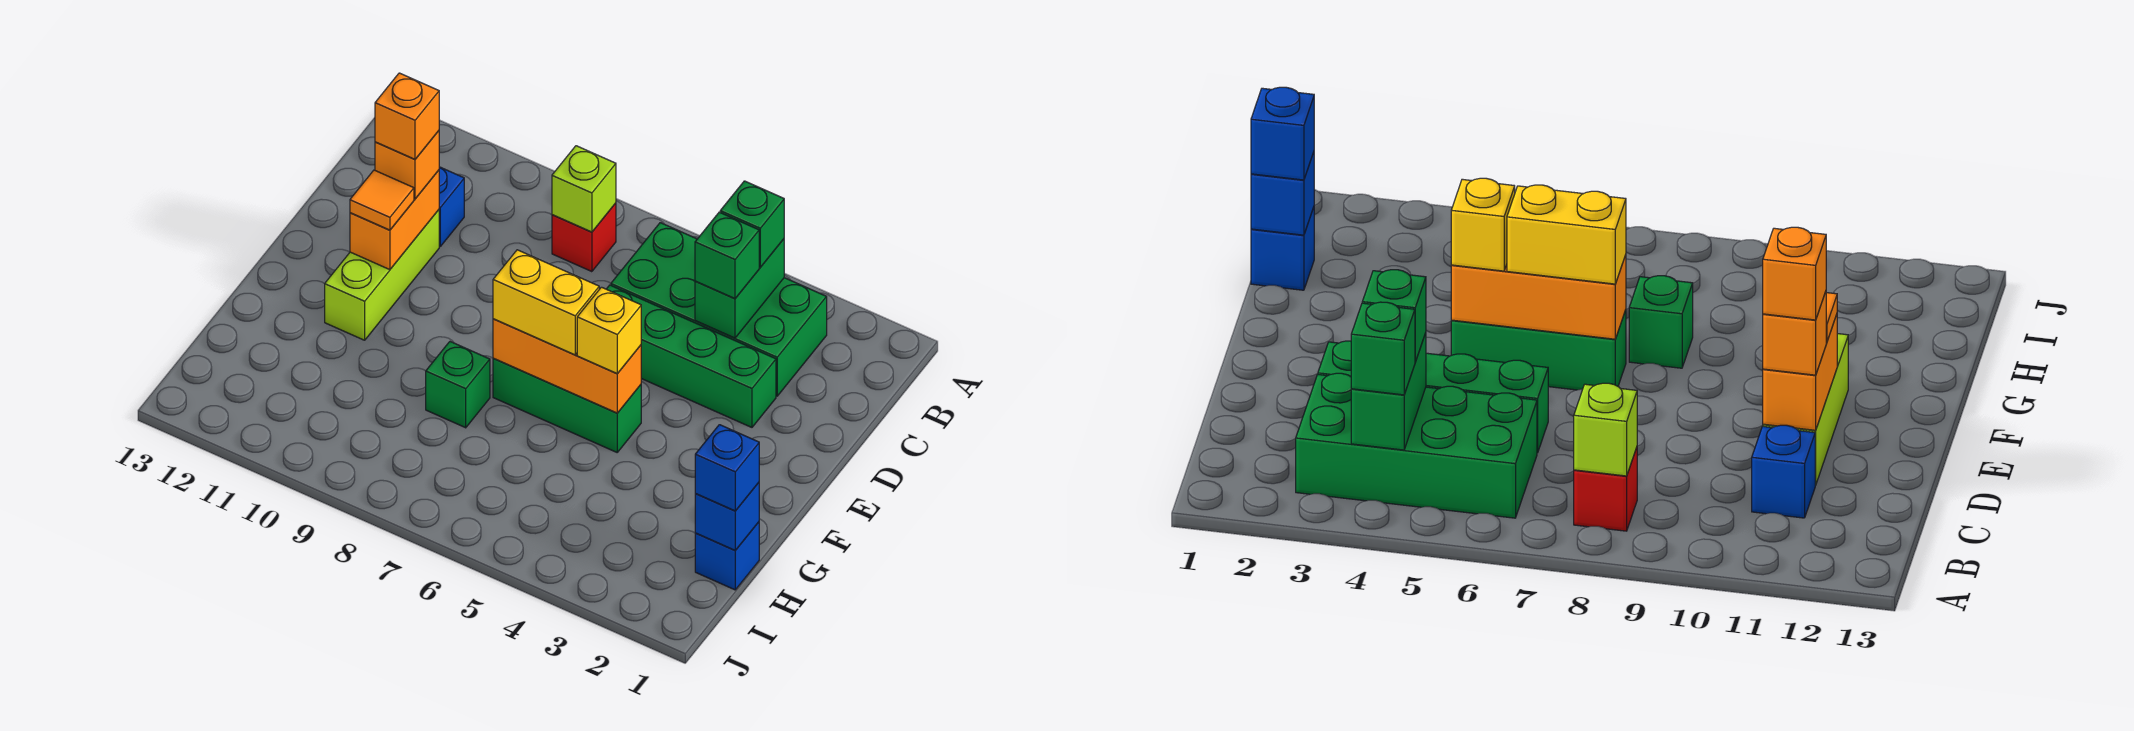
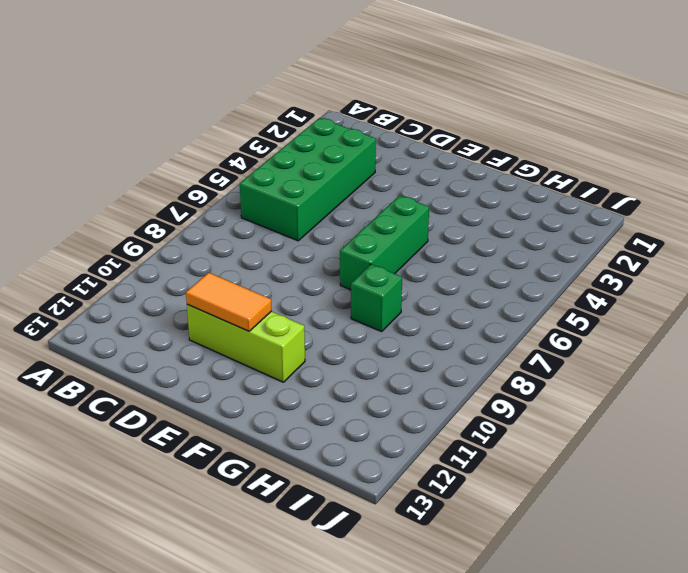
orange 1x2 tile [186,273,272,331] -> orange 1x2 brick [350,170,439,270]
none -> red 1x1 brick [552,203,616,272]
none -> blue 1x1 brick [439,167,464,246]
none -> green 1x4 brick [607,285,776,427]

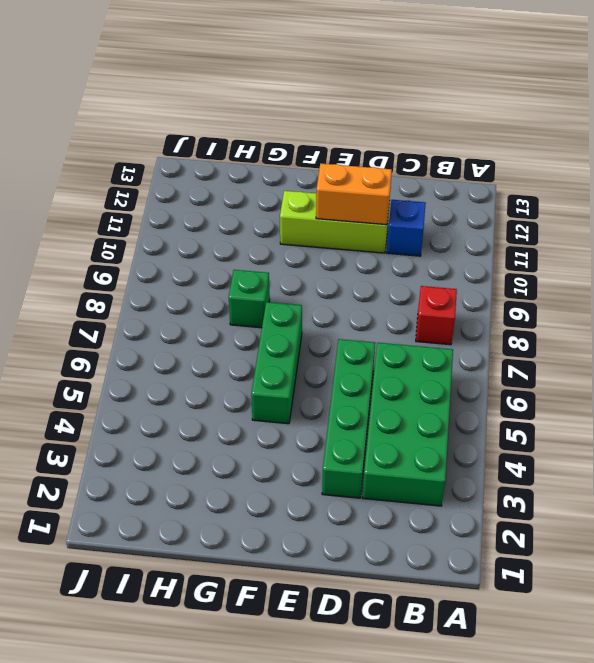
none -> blue 1x1 brick [695,522,759,590]
none -> green 1x2 brick [695,239,784,338]
none -> lime 1x1 brick [552,146,616,232]

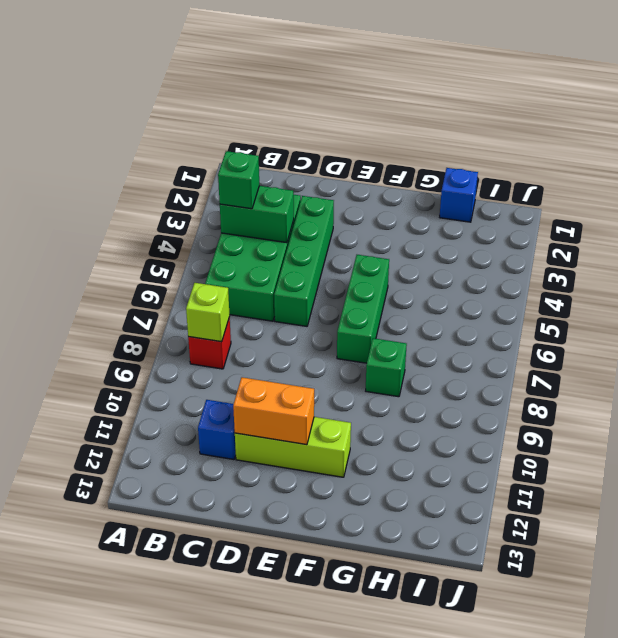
none -> orange 1x3 brick [493,319,641,413]
none -> blue 1x1 brick [695,483,759,550]
none -> green 1x1 brick [695,212,759,298]

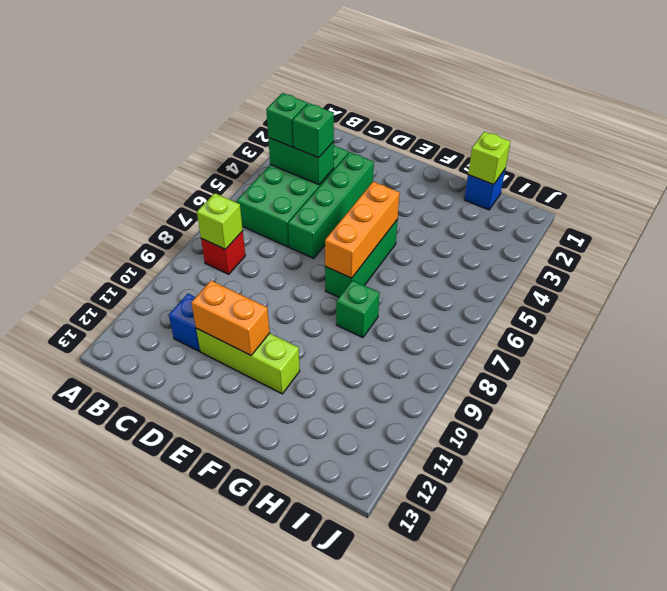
lime 1x1 brick [468,132,511,185] -> blue 1x1 brick [695,483,759,550]
none -> orange 1x1 brick [375,131,439,199]
none -> orange 1x1 tile [350,170,414,230]
none -> yellow 1x1 brick [577,287,641,374]

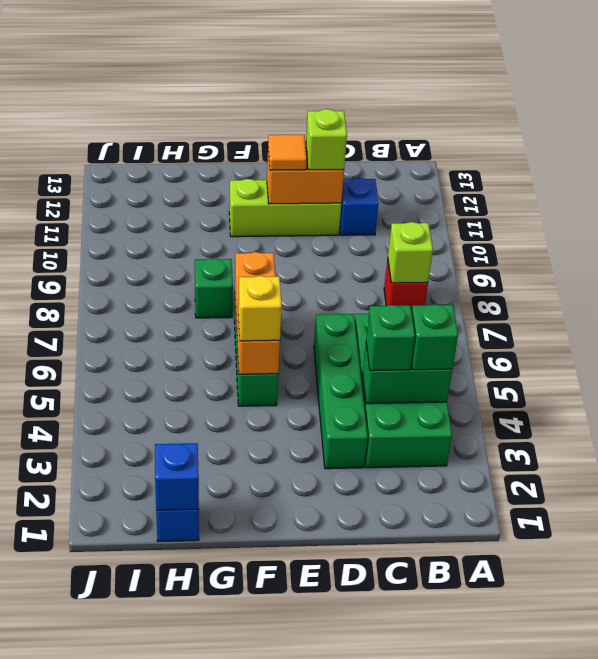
lime 1x1 brick [306,109,347,170] -> orange 1x1 brick [375,131,439,199]
none -> yellow 1x2 brick [493,250,599,355]
none -> blue 1x1 brick [695,425,759,511]
none -> orange 1x1 brick [375,73,439,159]

